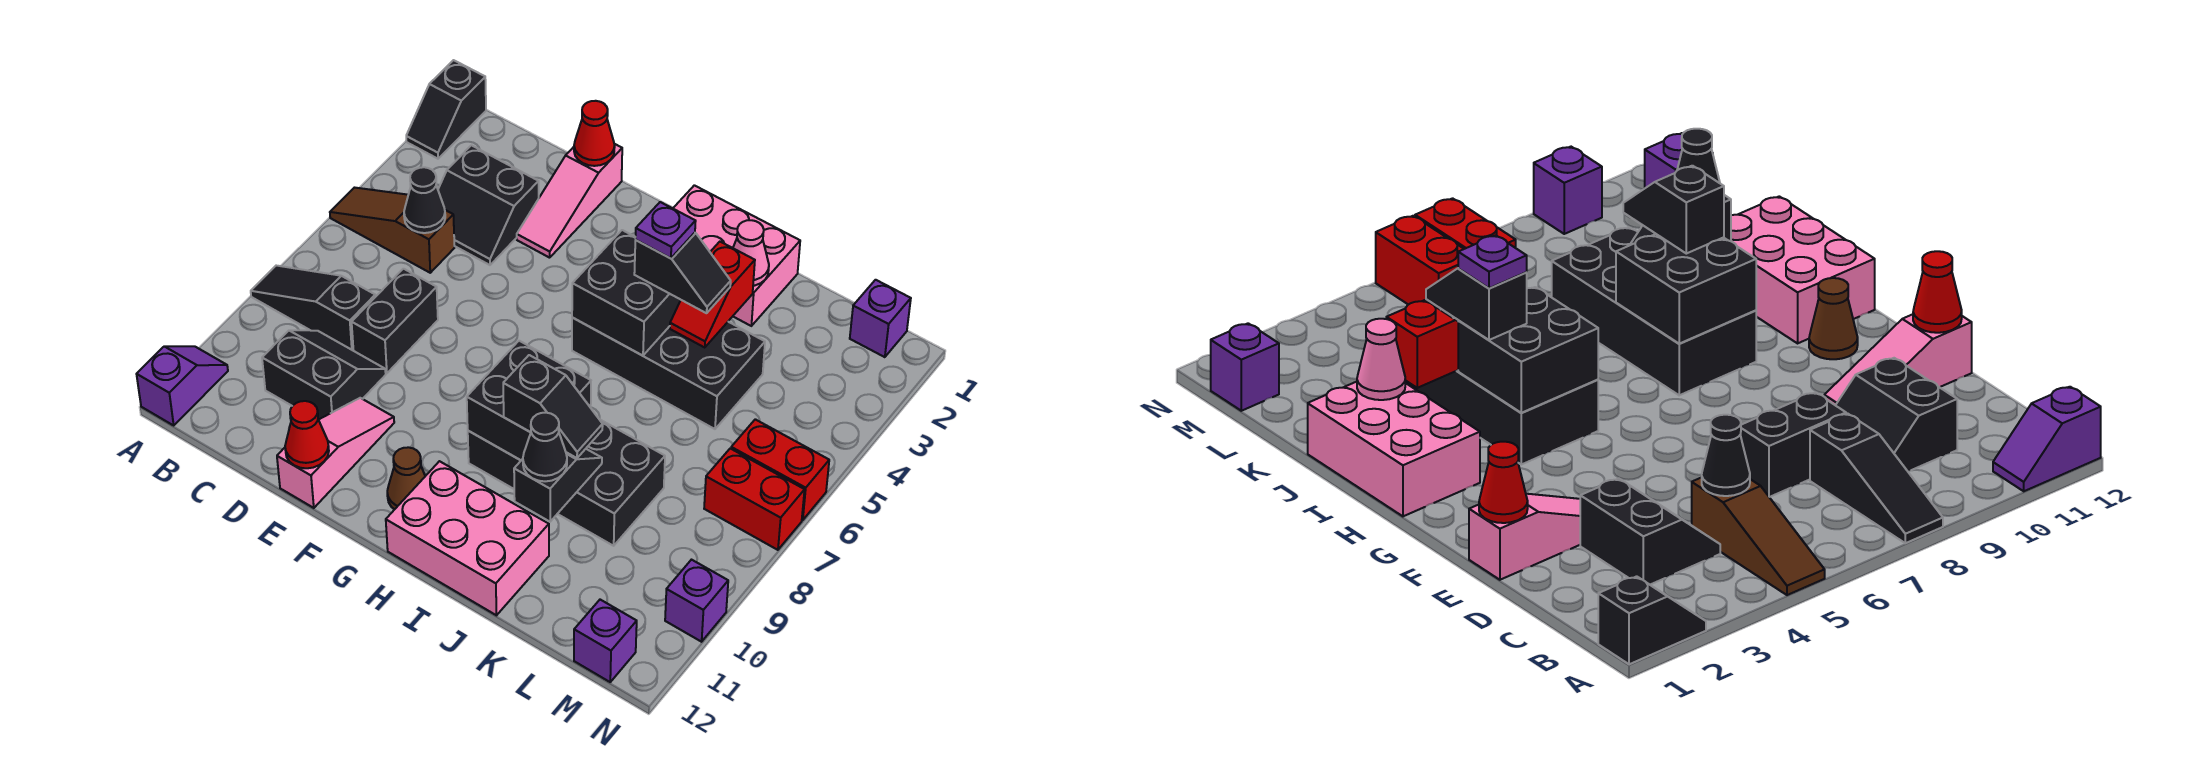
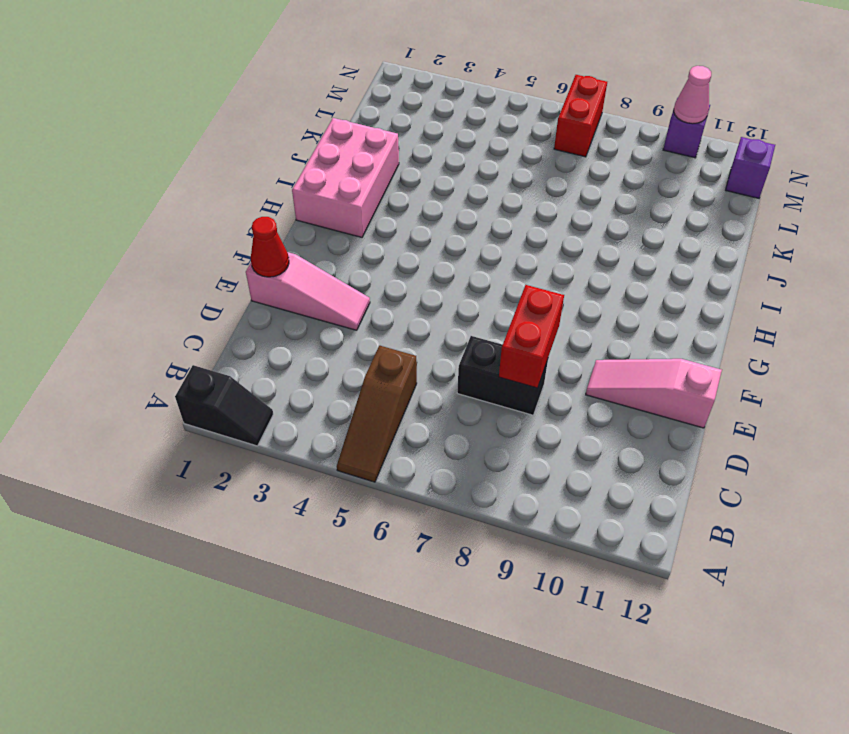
red 1x2 brick [499,285,564,388] -> red 1x2 brick moved to [731,419,829,520]
pink 1x1 cone [674,66,711,124] -> pink 1x1 cone moved to [733,220,769,286]
none -> black 1x3 slope [251,266,375,351]
none -> purple 1x2 slope [137,346,228,425]
none -> black 2x2 slope [438,145,539,265]
none -> black 2x2 slope [262,330,386,420]

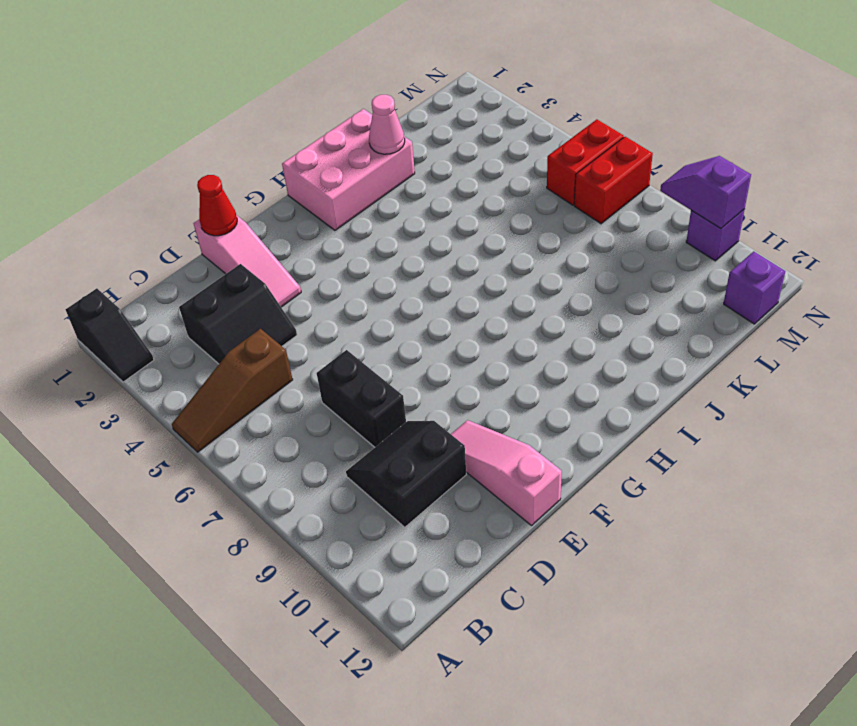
purple 1x2 slope [660,156,751,229] -> purple 1x2 slope moved to [137,346,228,425]
none -> black 1x3 slope [251,266,375,351]
none -> brown 1x1 cone [387,447,425,509]
none -> black 2x4 brick [572,318,765,429]
none -> black 2x4 brick [468,419,665,546]

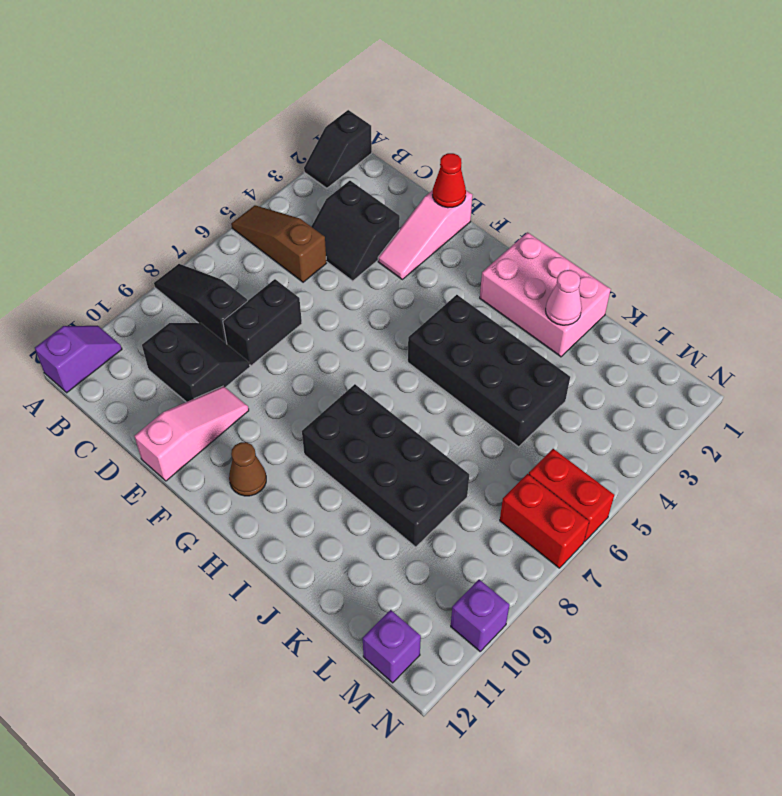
none -> pink 2x3 brick [386,461,549,615]
none -> purple 1x1 brick [850,280,911,357]
none -> black 1x1 cone [404,167,445,233]
none -> red 1x1 cone [285,401,329,468]

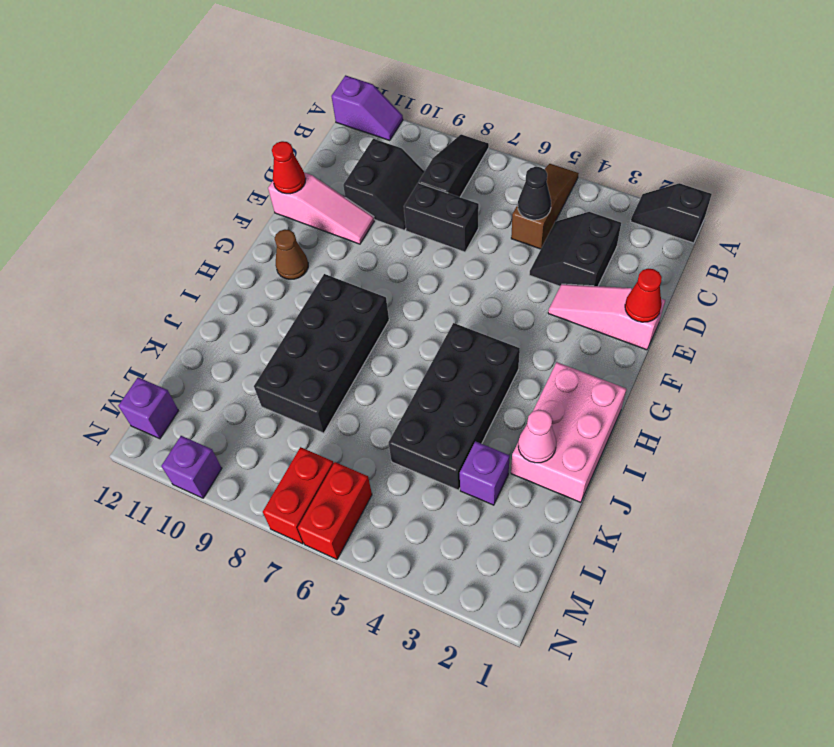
purple 1x1 brick [460,441,510,505] -> purple 1x1 brick moved to [850,280,911,357]
none -> pink 2x3 brick [386,461,549,615]
none -> black 2x2 brick [572,230,680,356]
none -> black 2x2 brick [467,341,591,460]
none -> red 1x2 slope [670,242,755,347]

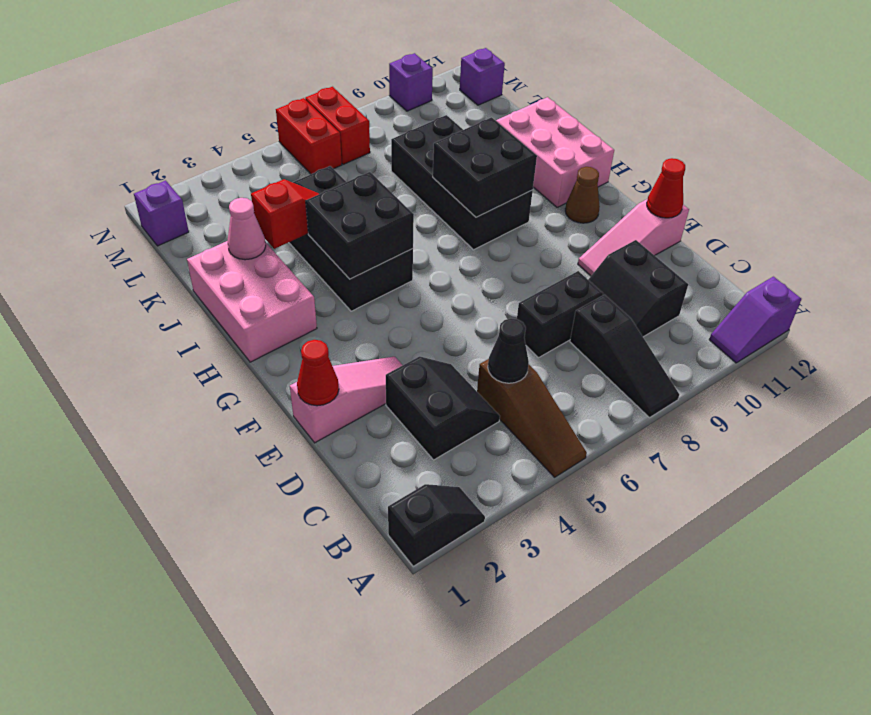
none -> black 1x2 slope [514,449,602,522]
none -> black 1x2 slope [634,233,731,313]
none -> black 1x2 slope [503,355,603,458]
none -> black 1x1 cone [523,413,567,481]

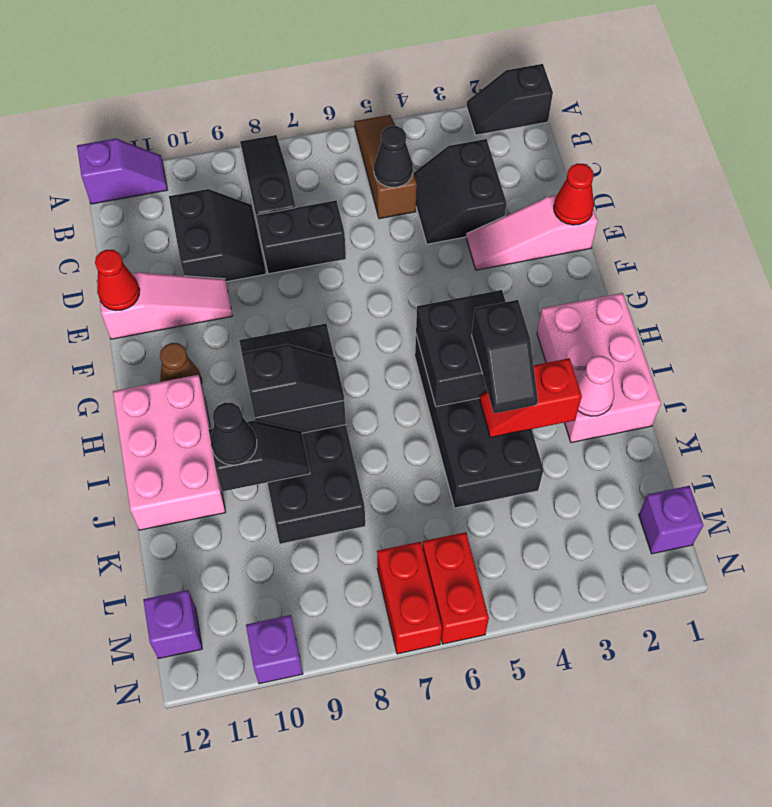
black 1x2 slope [242,344,344,418] -> black 1x2 slope turned to [503,355,603,458]
none -> purple 1x1 plate [635,202,696,258]

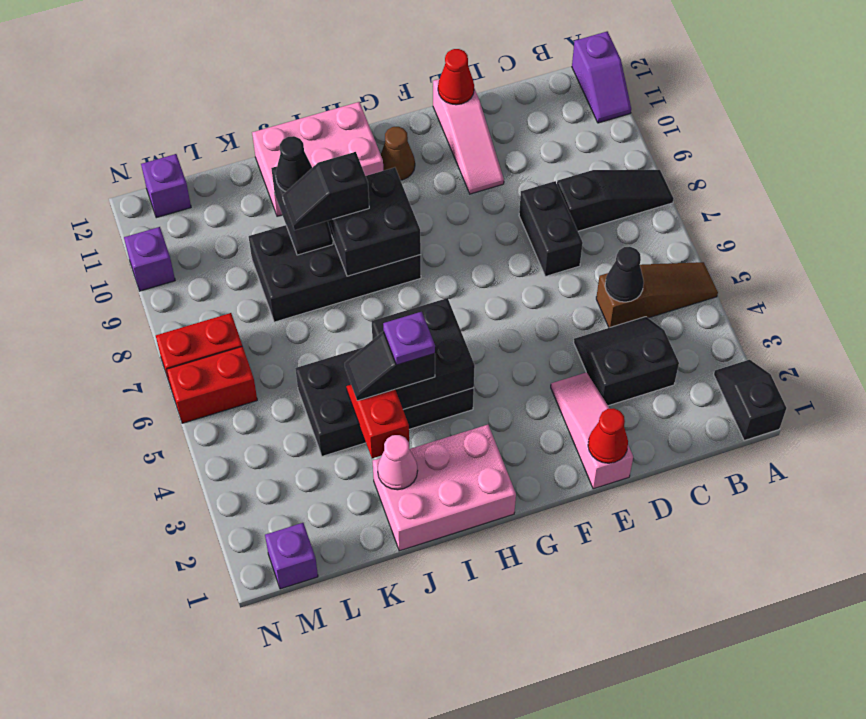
none -> black 2x2 slope [262,330,386,420]

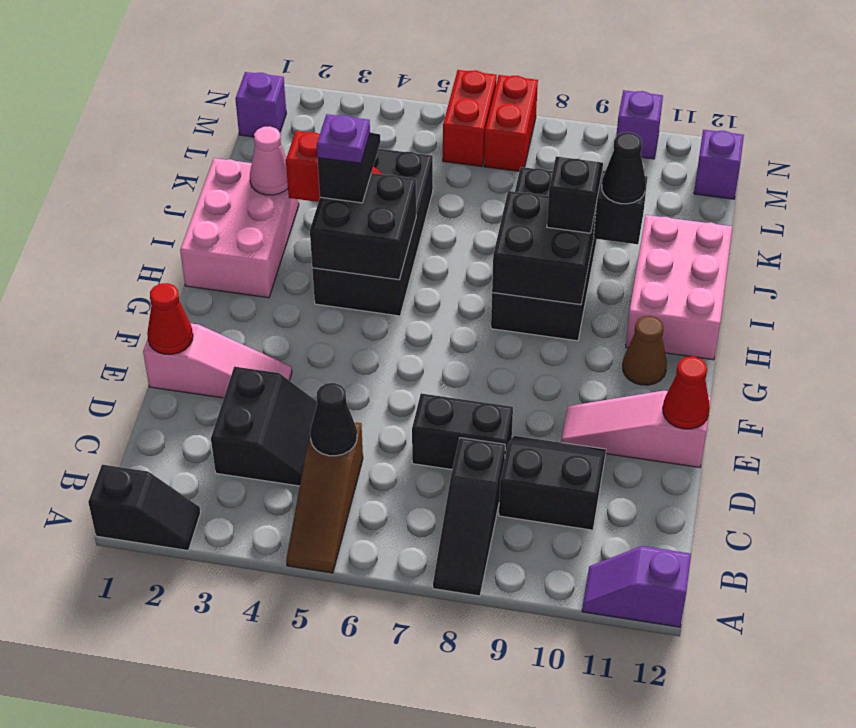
black 2x2 slope [499,436,606,530] -> black 2x2 slope turned to [262,330,386,420]

